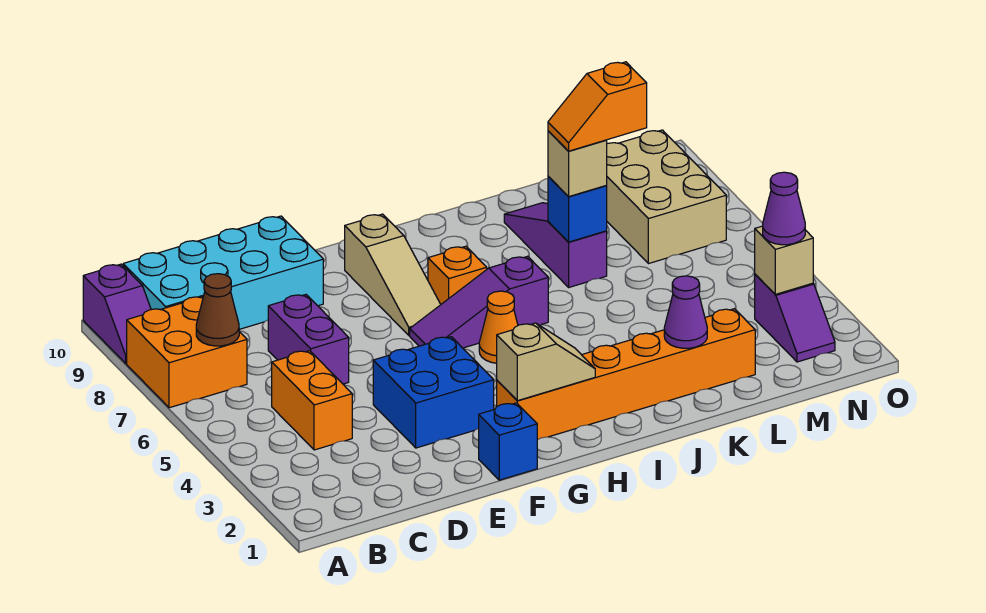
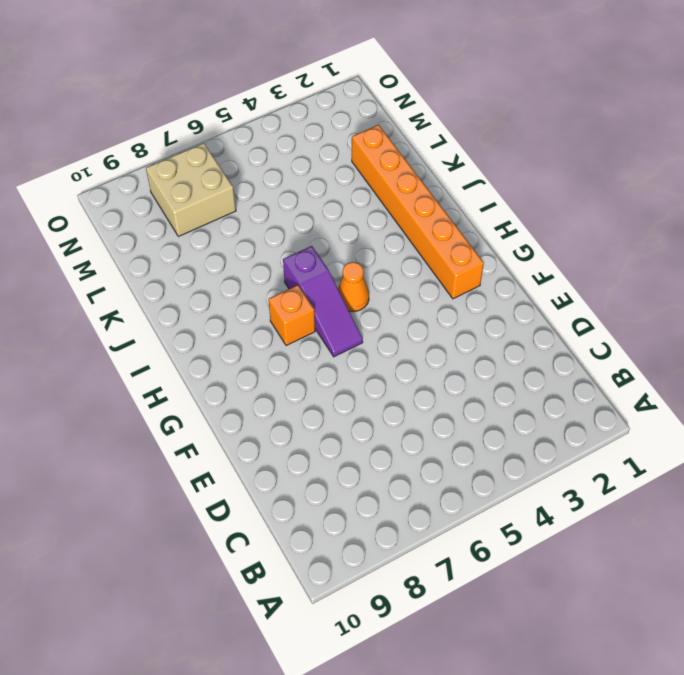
tan 2x2 brick [146,143,236,236] -> tan 2x3 brick [606,130,726,264]
none -> orange 2x2 brick [127,297,247,408]
none -> purple 1x2 slope [83,264,151,363]
none -> cyan 2x4 brick [123,216,323,329]

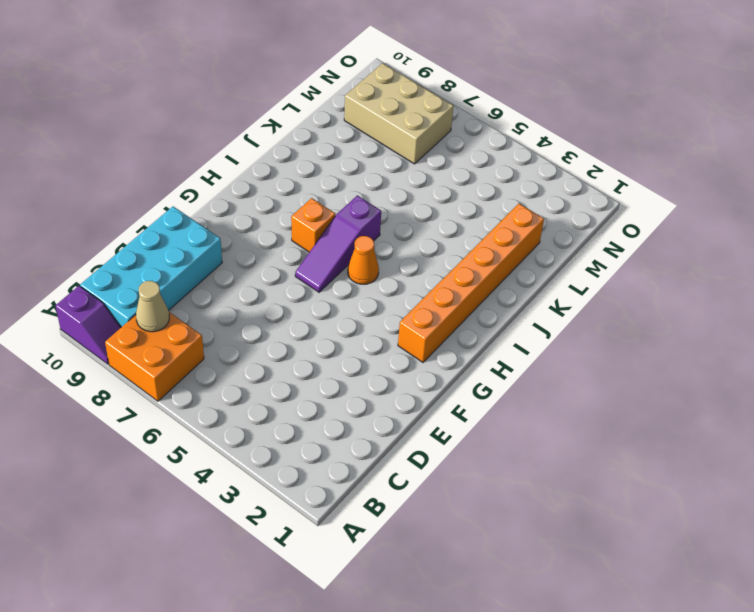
tan 1x1 cone [136,281,169,332] -> none
none -> orange 1x2 brick [272,351,352,450]
none -> purple 1x2 brick [268,295,349,384]
none -> blue 2x2 brick [373,337,494,448]

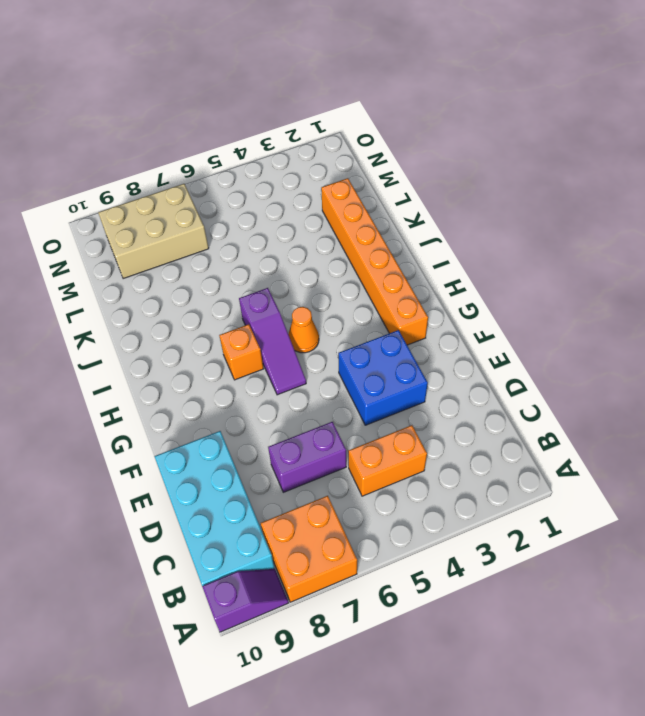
none -> blue 1x1 brick [479,403,537,480]
none -> tan 1x3 slope [345,214,441,336]
none -> purple 1x3 slope [504,203,607,287]

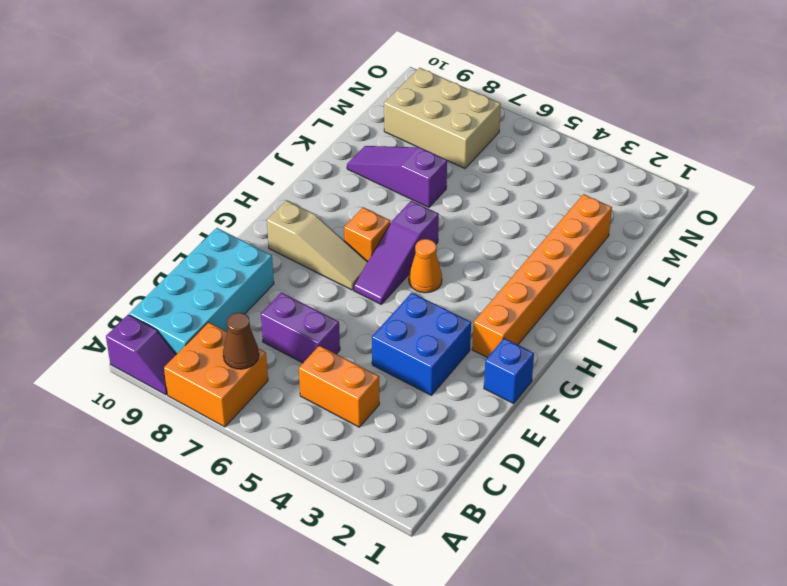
none -> purple 1x2 slope [755,274,835,362]
none -> tan 1x2 slope [497,323,595,401]
none -> purple 1x1 cone [664,276,707,348]

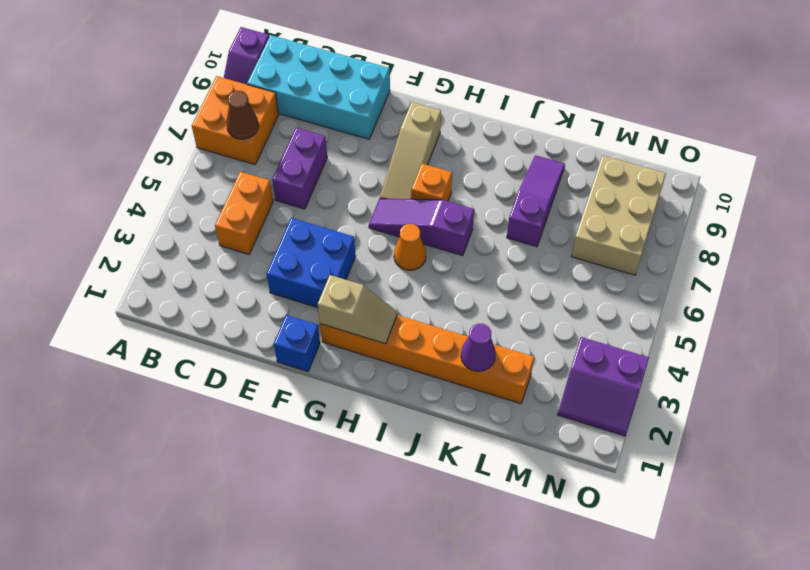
purple 2x2 slope [558,337,649,436] -> purple 1x2 slope [755,274,835,362]
none -> blue 1x1 brick [548,176,607,242]
none -> tan 1x1 brick [755,226,813,294]
none -> tan 1x1 brick [548,131,607,197]

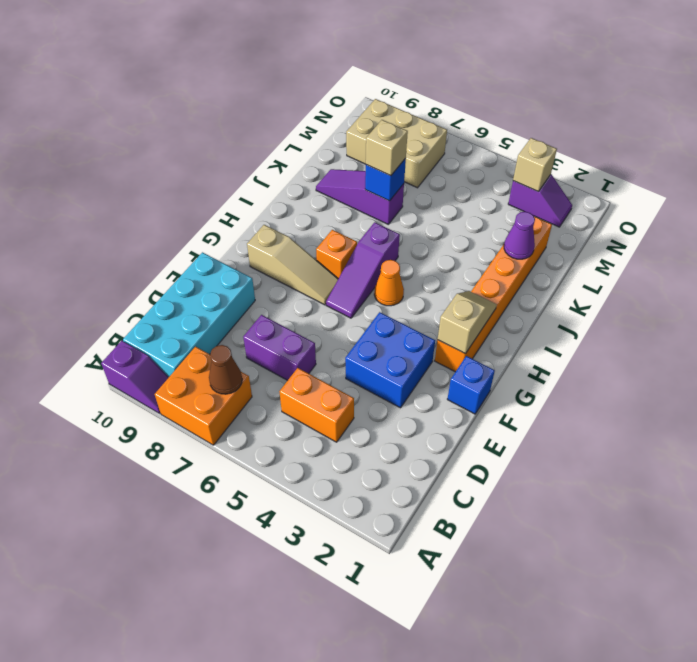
none -> purple 1x1 cone [763,172,805,245]
none -> orange 1x2 slope [548,62,647,151]

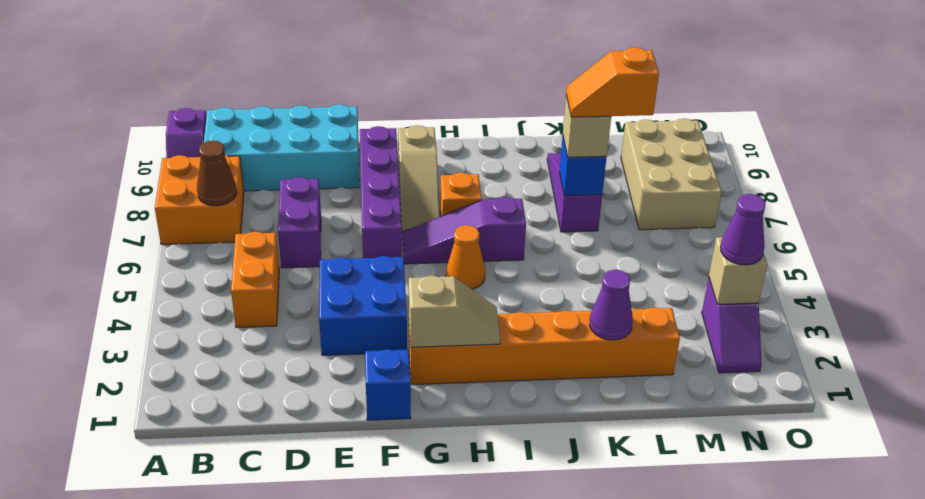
purple 1x4 brick [360,126,402,258] -> none

